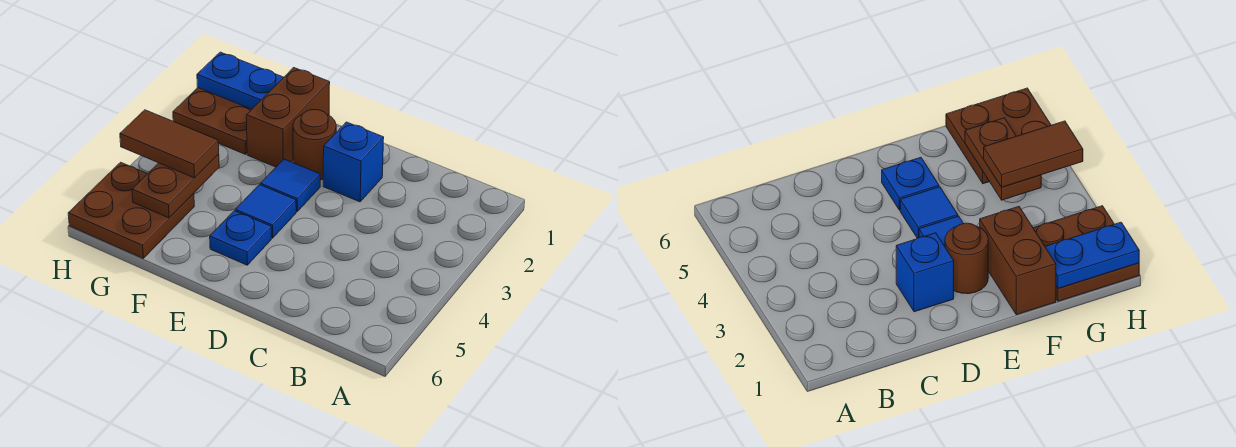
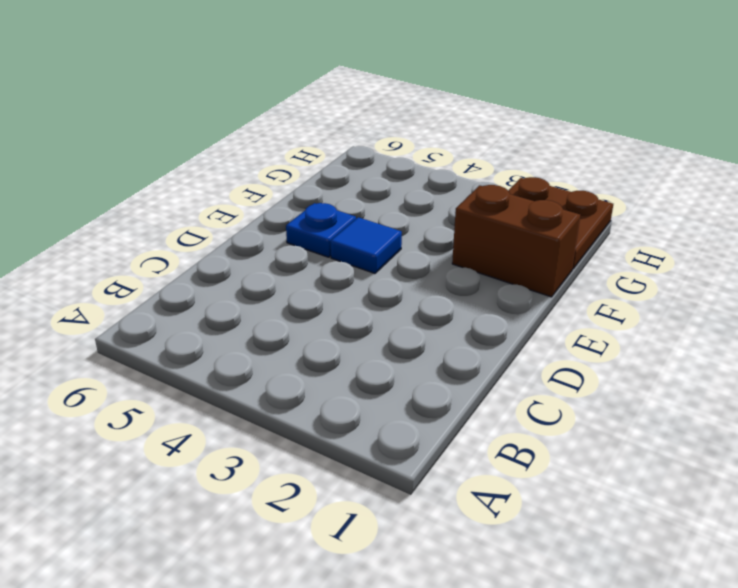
none -> blue 1x1 brick [323,122,384,202]
none -> brown 1x1 round brick [293,110,336,180]

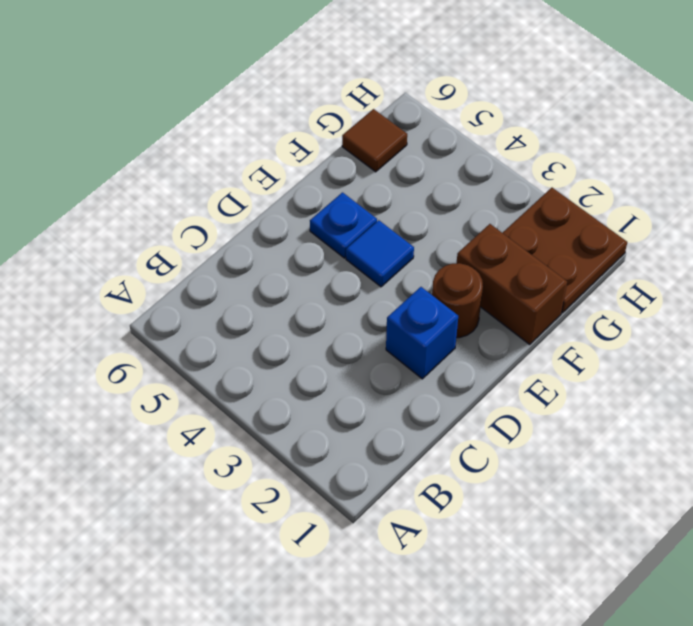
brown 1x1 tile [342,109,407,172] -> brown 2x2 plate [68,162,194,258]
none -> blue 1x1 tile [260,159,320,211]
none -> blue 1x2 plate [197,52,284,109]

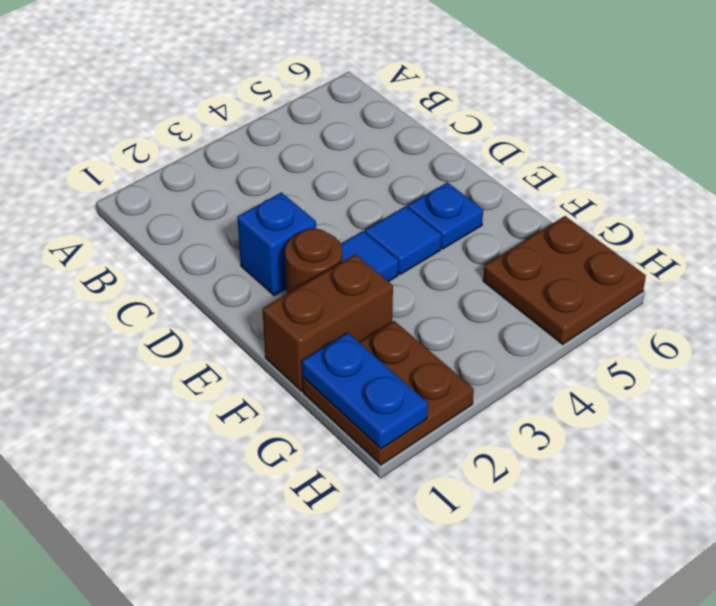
none -> brown 1x2 plate [132,154,219,218]
none -> brown 1x2 tile [120,110,219,178]

